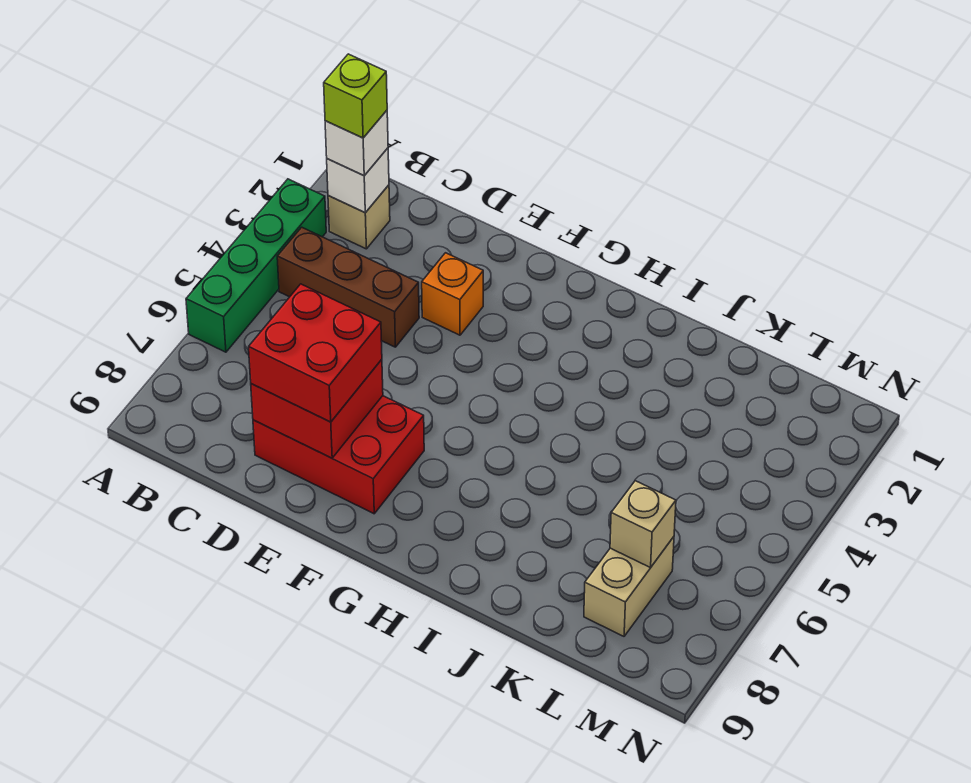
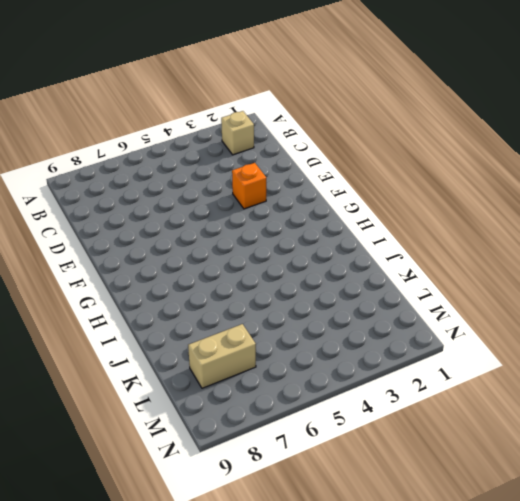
none -> green 1x4 brick [186,179,326,352]
none -> brown 1x3 brick [277,227,419,347]
none -> red 2x3 brick [253,396,424,514]

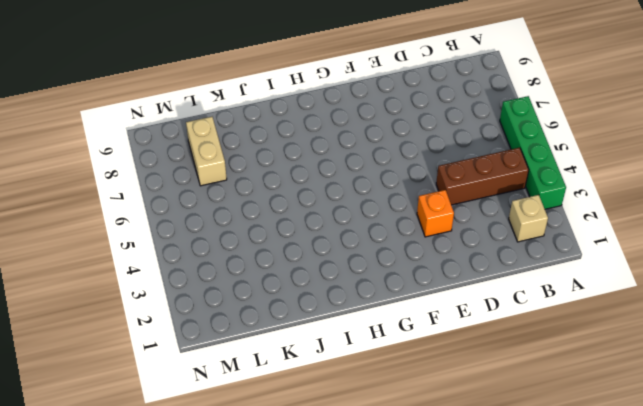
none -> red 2x3 brick [253,396,424,514]
none -> white 1x1 brick [327,148,389,213]
none -> red 2x2 brick [251,359,383,458]

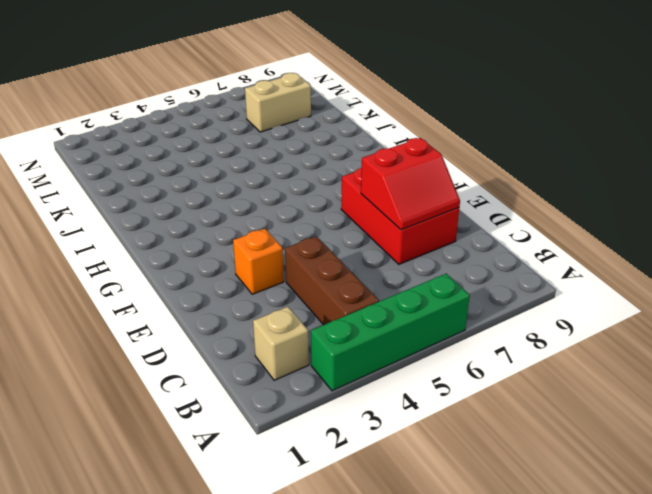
red 2x2 slope [361,138,460,230] -> red 2x2 brick [251,359,383,458]
none -> white 1x1 brick [327,148,389,213]
none -> tan 1x1 brick [610,481,676,568]
none -> white 1x1 brick [325,110,388,176]

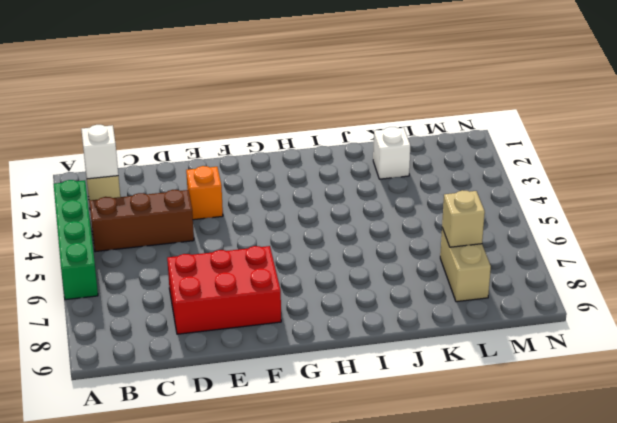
white 1x1 brick [373,127,410,179] -> white 1x1 brick moved to [325,110,388,176]
none -> red 2x2 brick [251,359,383,458]
none -> red 2x2 brick [249,284,382,422]
none -> lime 1x1 brick [324,54,387,138]

